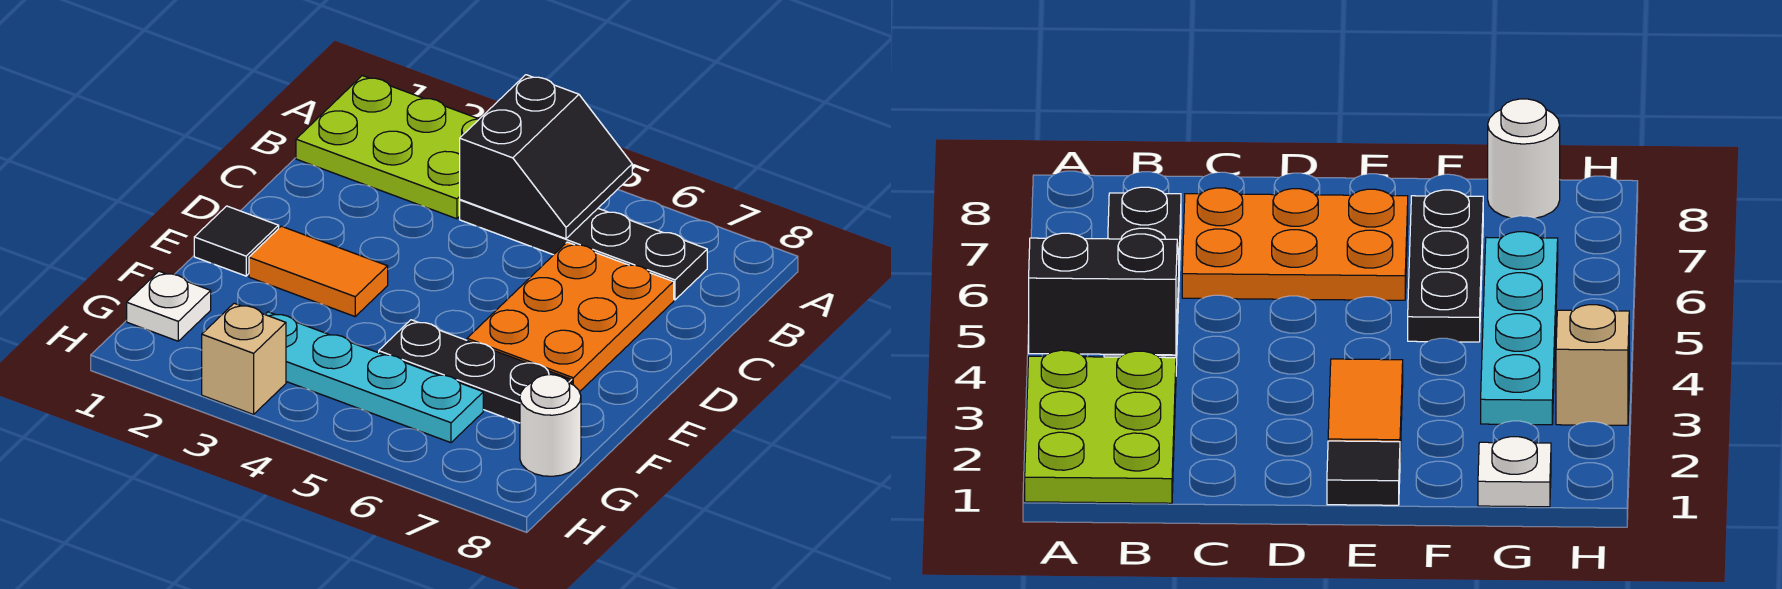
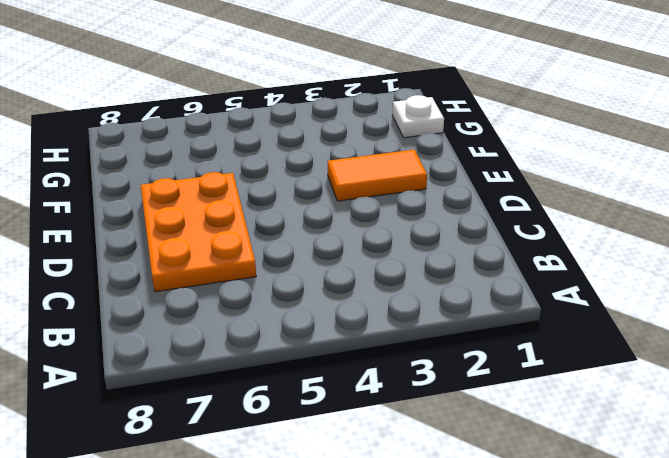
none -> lime 2x3 plate [296,76,479,219]
none -> black 1x4 plate [460,200,707,300]

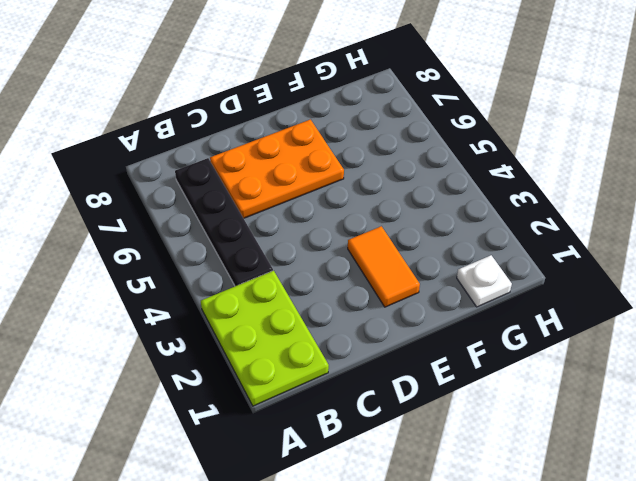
none -> black 1x1 tile [194,206,279,276]
none -> black 1x3 plate [379,320,572,423]

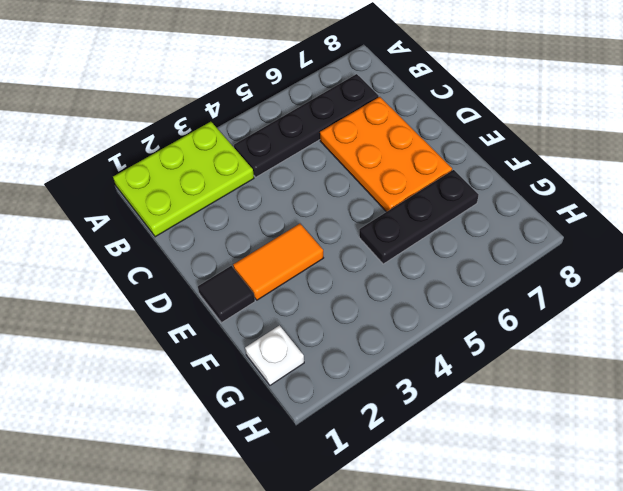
none -> cyan 1x4 plate [265,312,483,443]
none -> white 1x1 round brick [520,375,581,476]

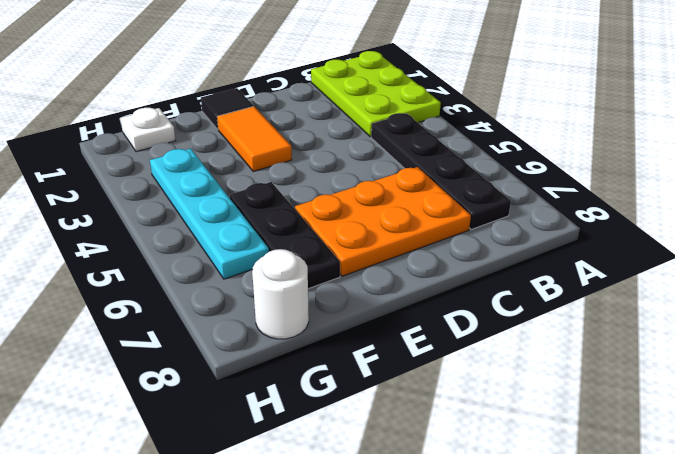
none -> tan 1x1 brick [202,303,286,414]
none -> black 2x2 slope [460,75,632,239]

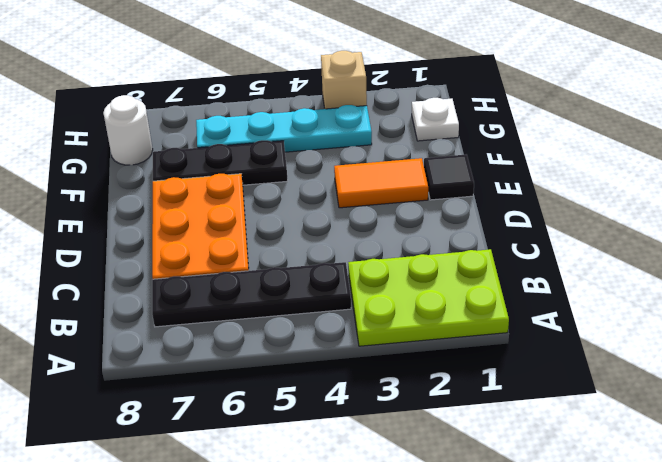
none -> black 2x2 slope [460,75,632,239]

